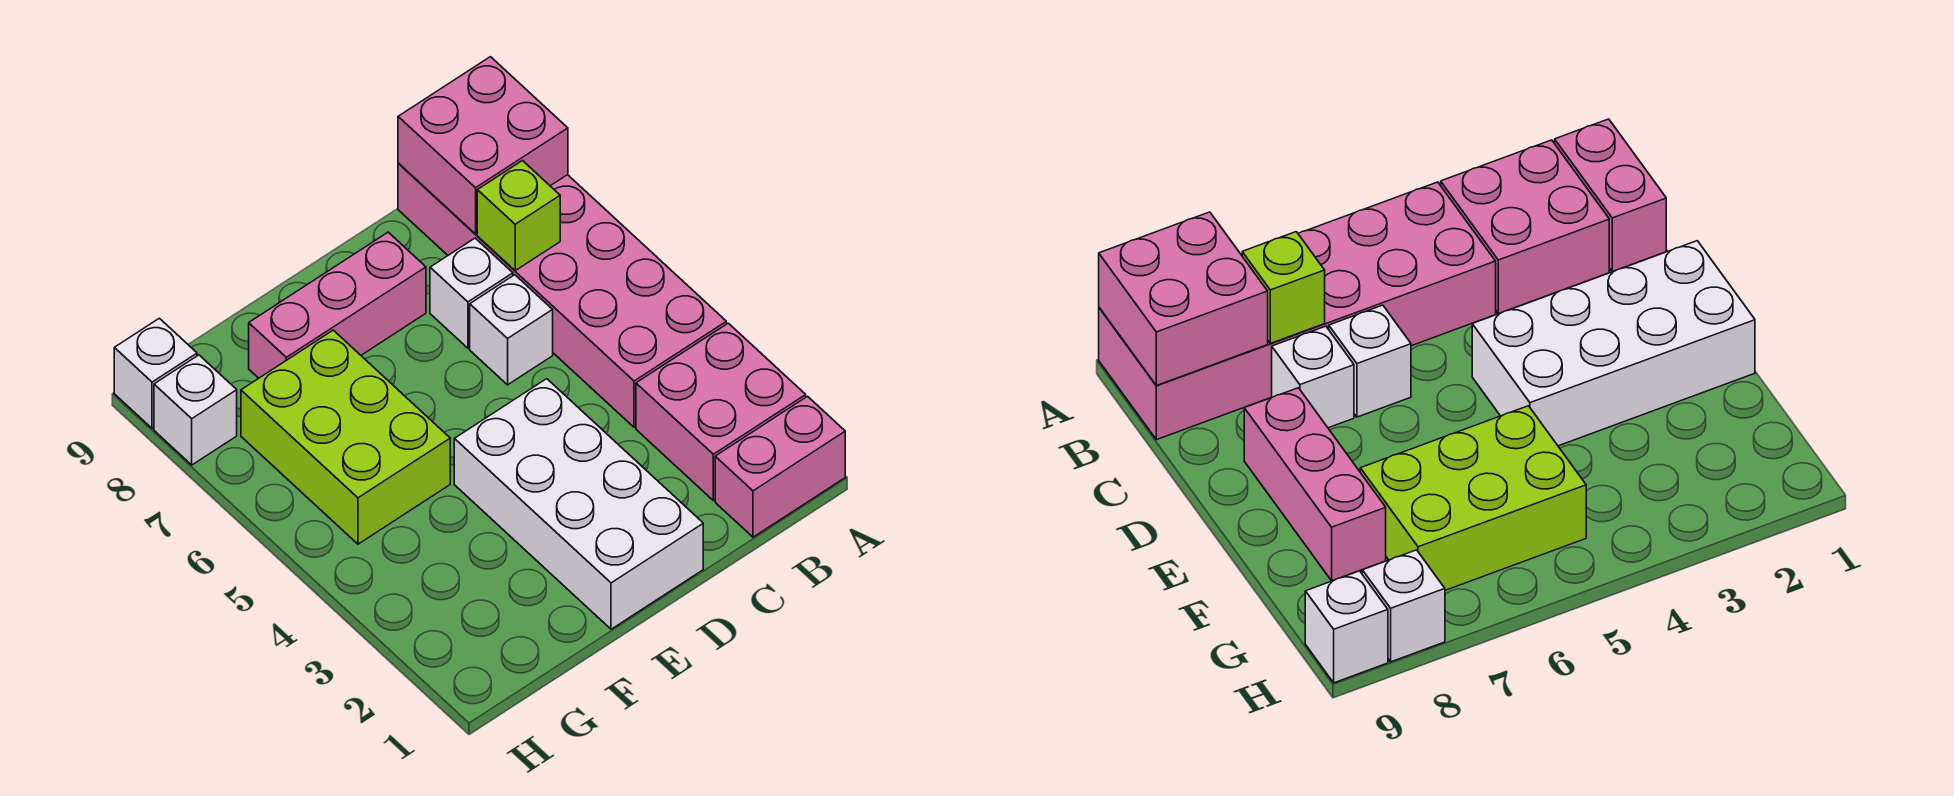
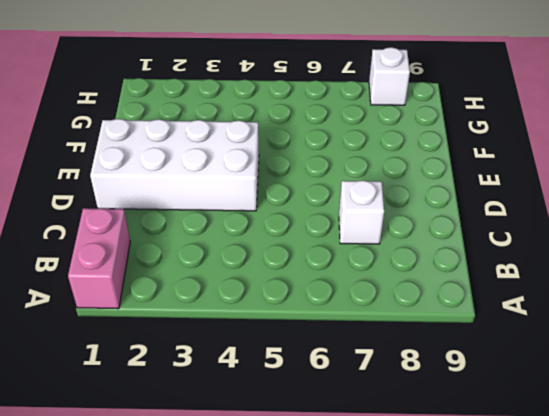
none -> pink 2x2 brick [636,323,806,501]
none -> pink 2x6 brick [398,163,726,427]
none -> white 1x1 brick [470,275,553,385]

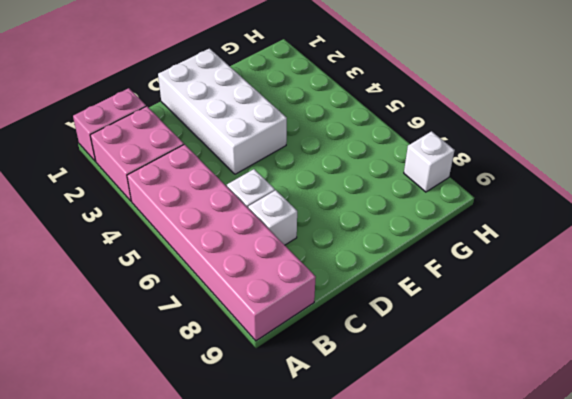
none -> pink 1x3 brick [249,232,426,378]
none -> lime 2x3 brick [241,330,450,544]
none -> white 1x1 brick [114,318,197,428]

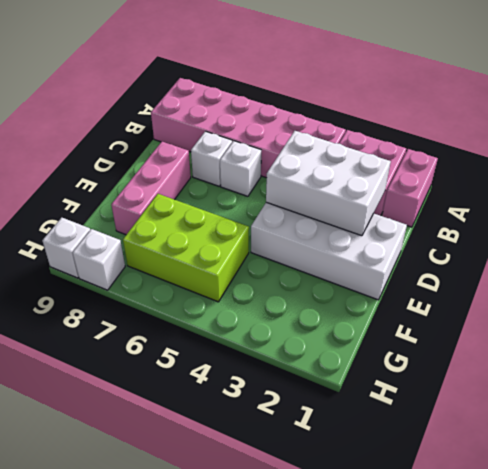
white 2x3 brick [266,131,391,236] -> none
none -> pink 2x2 brick [398,57,568,234]
none -> lime 1x1 brick [477,161,560,271]

